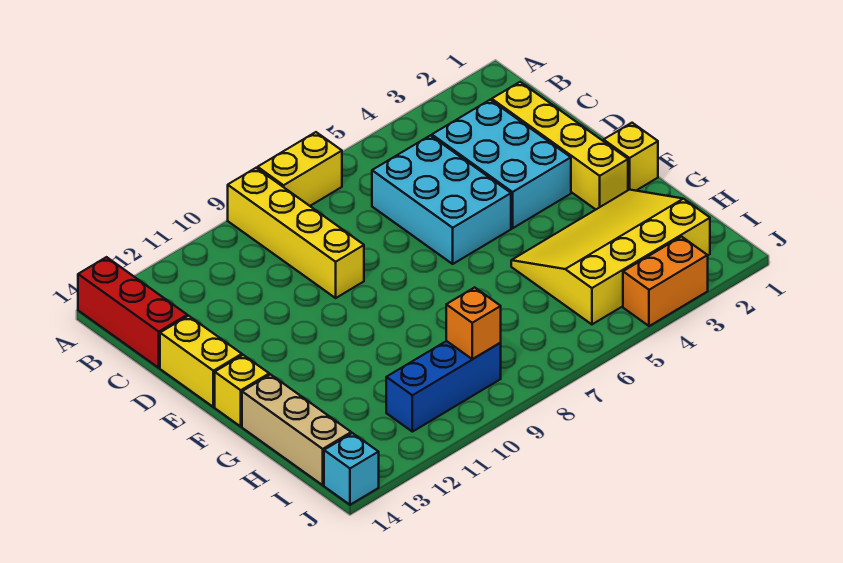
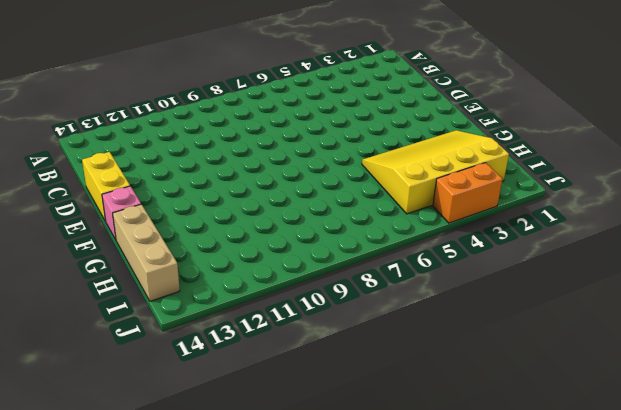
pink 1x1 brick [102,186,141,239] -> yellow 1x1 brick [215,355,269,426]
none -> yellow 1x2 brick [258,132,342,206]
none -> yellow 1x4 brick [228,168,364,298]
none -> red 1x3 brick [78,257,187,368]

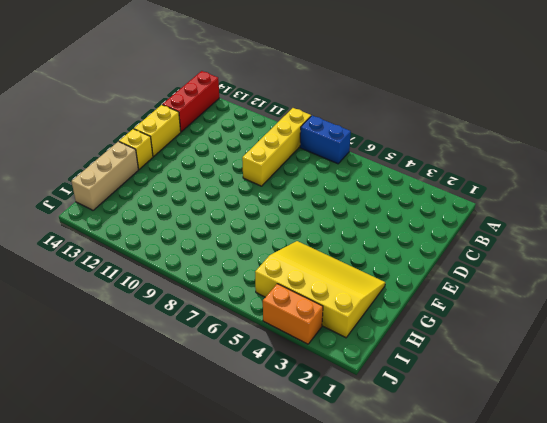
blue 1x2 brick [300,116,351,164] -> yellow 1x2 brick [258,132,342,206]
none -> yellow 1x4 brick [492,82,628,209]
none -> cyan 2x3 brick [432,100,571,228]
none -> cyan 2x3 brick [372,135,511,264]

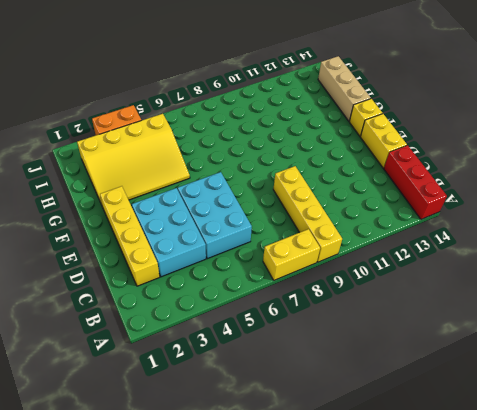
none -> yellow 1x1 brick [604,123,658,191]
none -> blue 1x3 brick [386,341,501,432]
none -> cyan 1x1 brick [324,433,379,505]

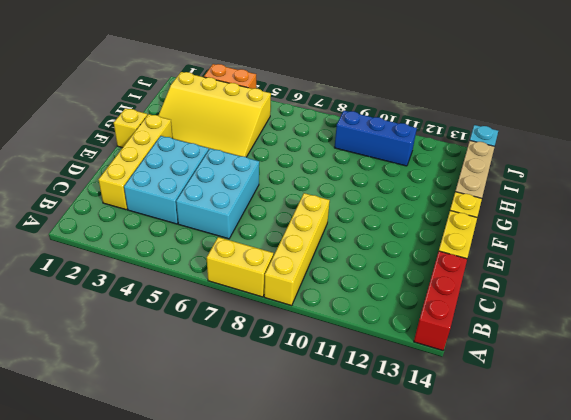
none -> orange 1x1 brick [446,287,501,359]

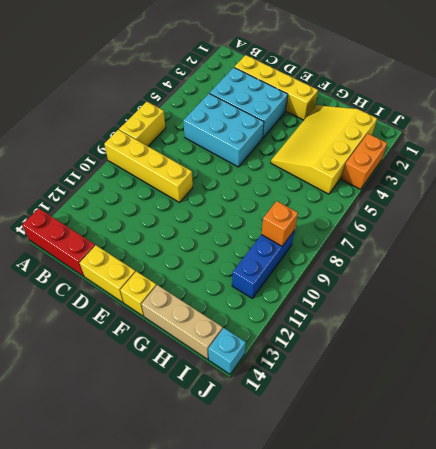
none -> yellow 1x1 brick [604,123,658,191]

